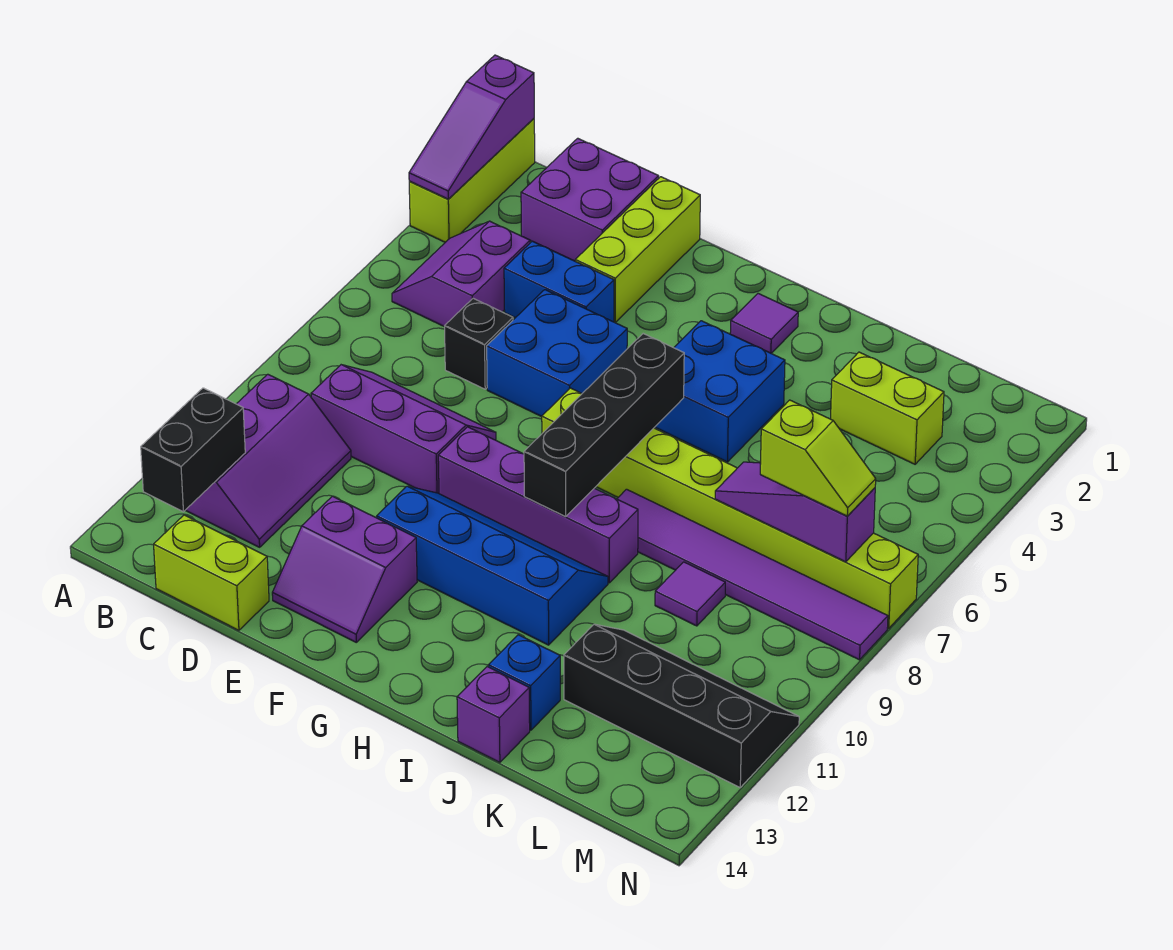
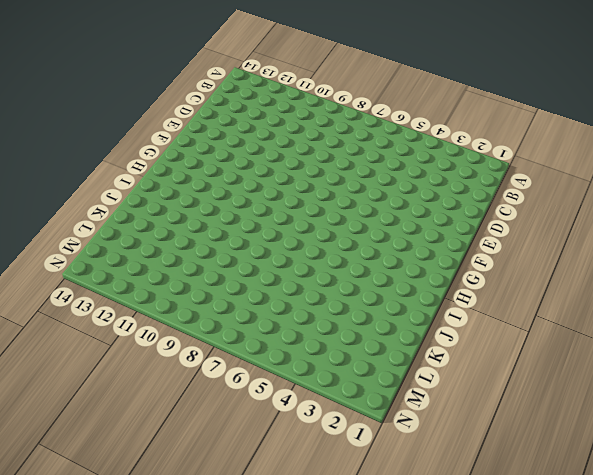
none -> lime 1x3 brick [409,119,535,242]
none -> purple 2x2 slope [392,221,530,327]
none -> purple 2x3 slope [185,374,351,547]

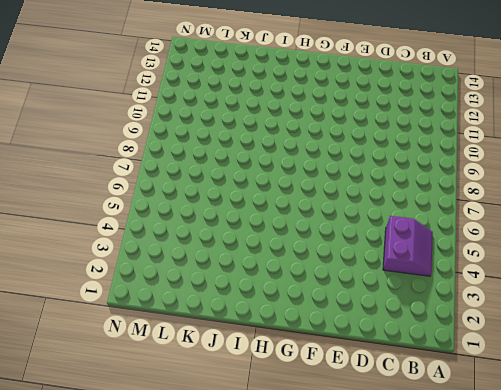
none -> lime 1x3 brick [409,119,535,242]
none -> purple 2x3 slope [185,374,351,547]
none -> purple 2x2 brick [521,138,659,261]

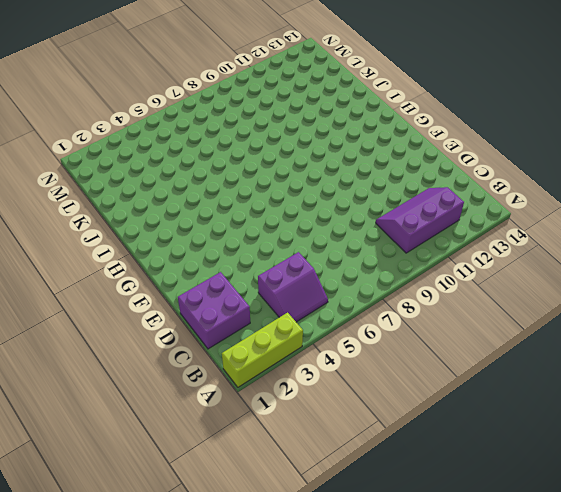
none -> purple 2x3 slope [311,365,496,493]
none -> lime 1x2 brick [154,515,269,630]
none -> blue 1x2 brick [504,241,614,322]

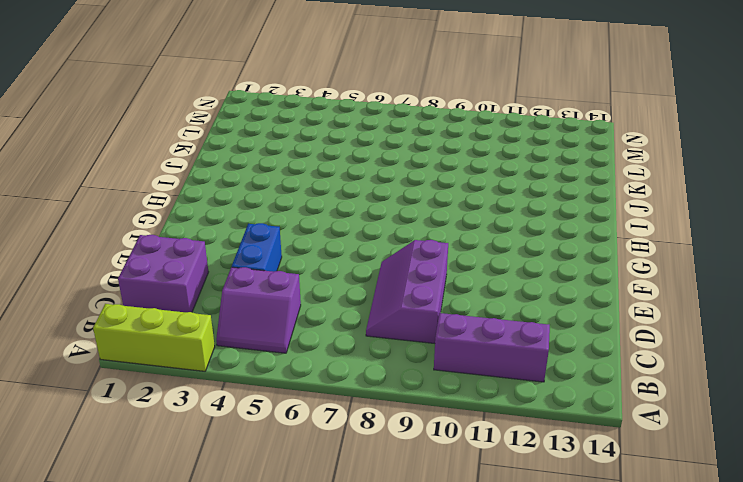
none -> lime 1x2 brick [154,515,269,630]
none -> black 1x1 brick [445,298,513,389]
none -> lime 1x3 brick [575,177,700,323]

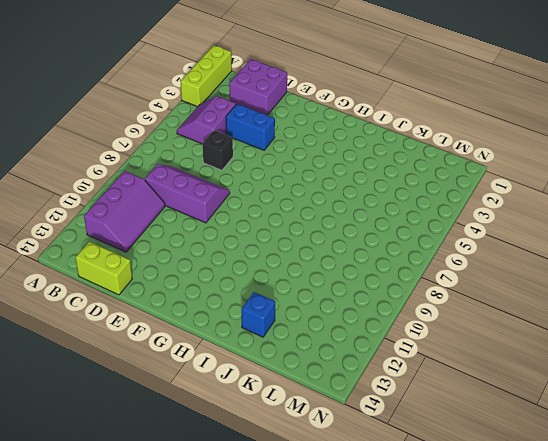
none -> lime 1x3 brick [575,177,700,323]
none -> blue 2x2 brick [487,290,627,417]
none -> purple 2x2 slope [272,496,417,642]

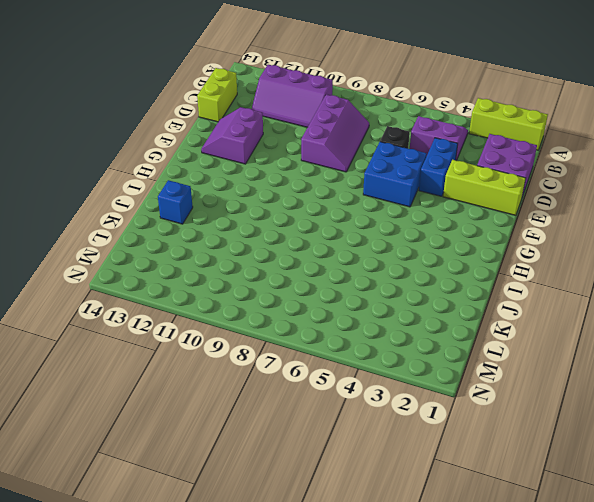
none -> purple 1x4 brick [438,427,638,583]
none -> blue 2x4 slope [377,486,608,645]
none -> lime 1x8 brick [542,388,918,628]

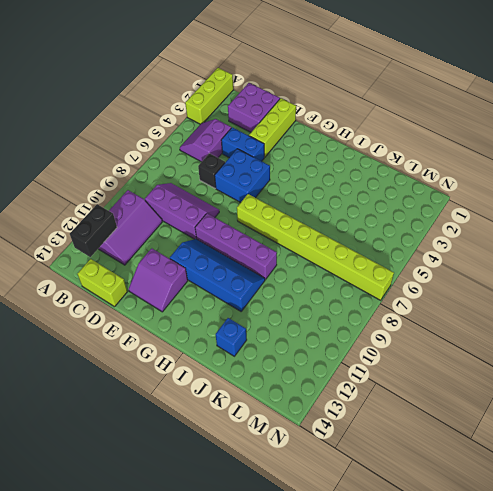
none -> purple 1x1 tile [730,294,798,353]
none -> blue 2x2 brick [655,321,785,462]
none -> purple 1x6 tile [617,489,888,660]

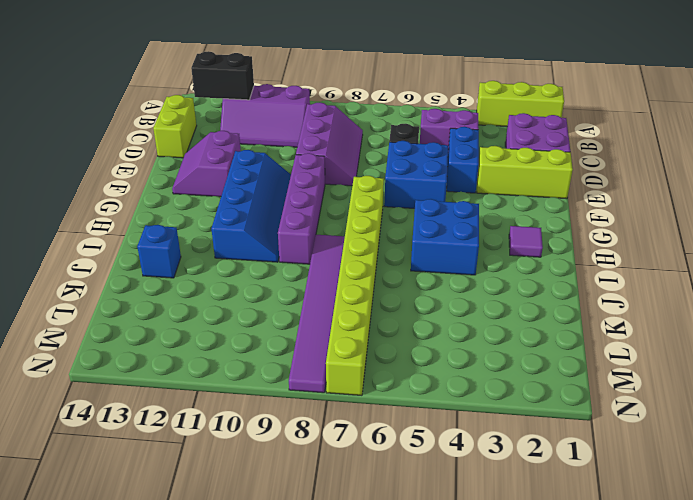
none -> purple 1x1 brick [457,667,530,762]
none -> lime 1x2 brick [831,352,944,464]
none -> purple 1x1 tile [655,562,725,626]

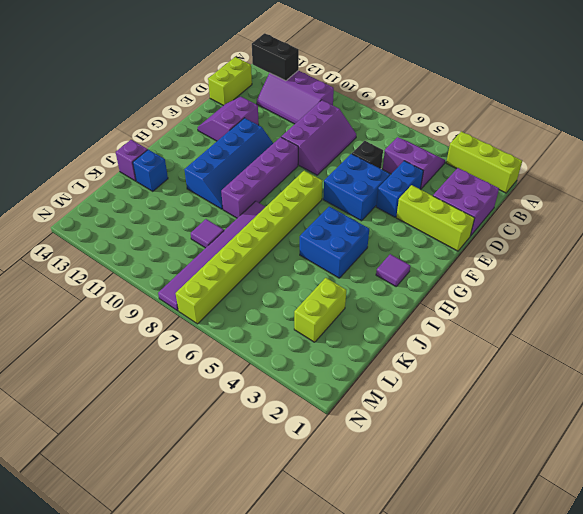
none -> black 2x4 slope [564,624,799,787]
none -> purple 1x3 slope [409,55,534,199]
none -> black 1x4 brick [524,334,684,517]

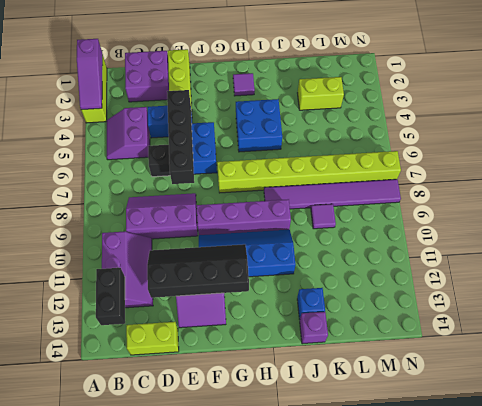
black 2x4 slope [147,244,249,298] -> black 2x4 slope moved to [564,624,799,787]
black 1x4 brick [167,90,194,184] -> black 1x4 brick moved to [524,334,684,517]
none -> purple 1x3 slope [715,462,875,562]
none -> lime 1x2 slope [760,400,876,516]

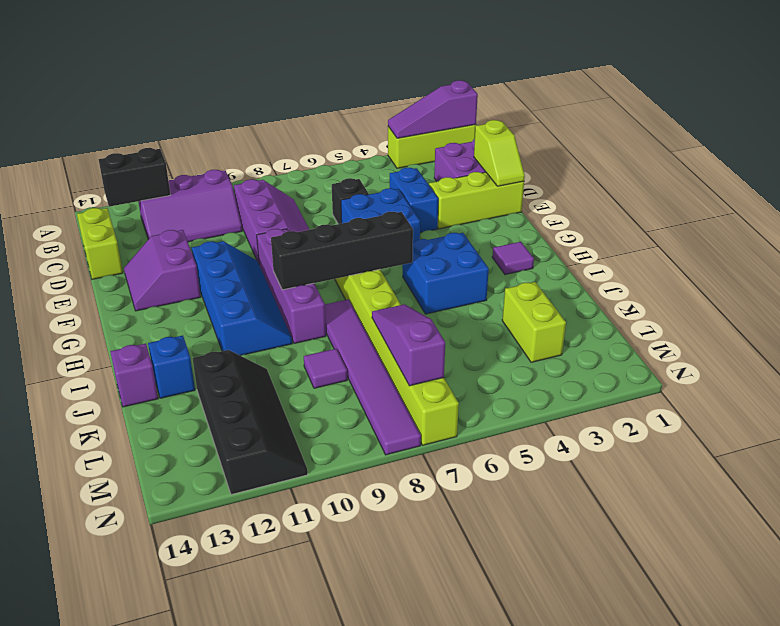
lime 1x2 slope [474,120,525,186] -> lime 1x2 slope moved to [760,400,876,516]
none -> purple 2x2 slope [392,221,530,327]

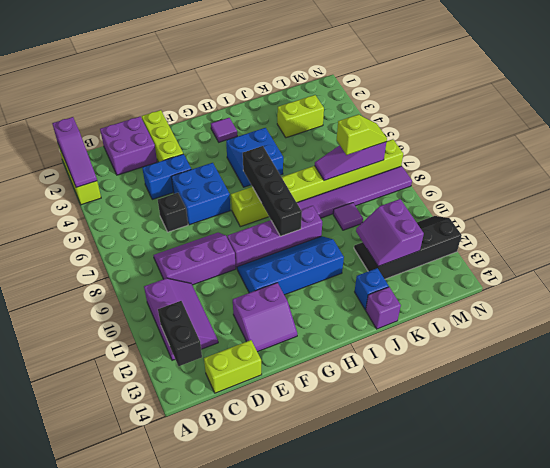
purple 2x2 slope [356,199,424,266] -> purple 2x2 slope moved to [392,221,530,327]

